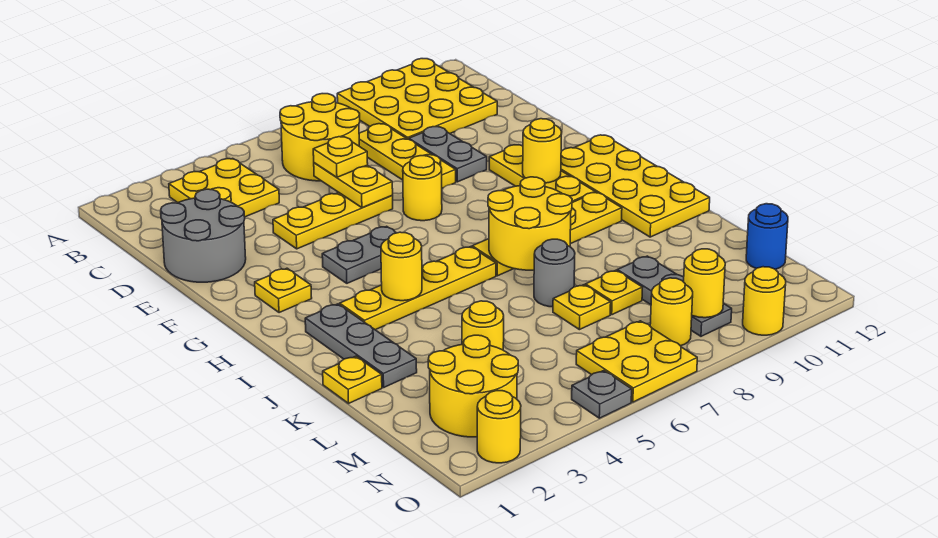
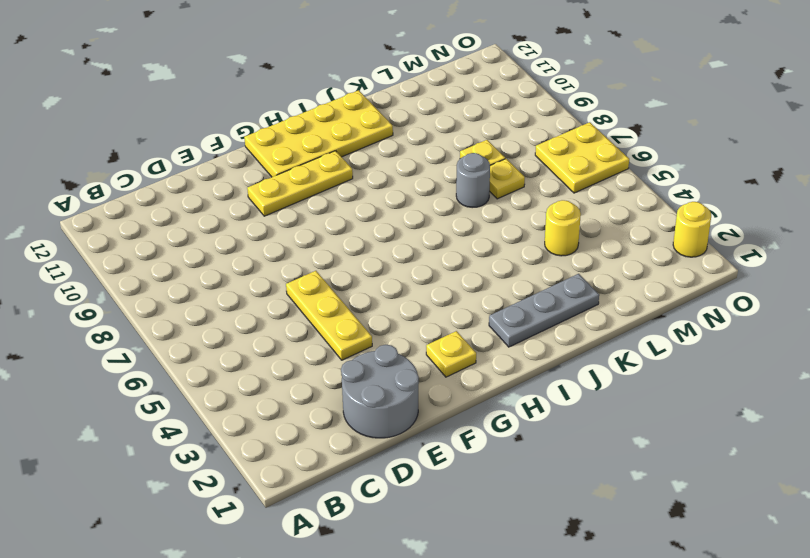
none -> yellow 3x3 plate [337,59,497,139]
none -> yellow 2x2 plate [169,159,279,217]
none -> yellow 2x2 round brick [280,94,360,181]
none -> yellow 1x3 plate [359,124,456,188]

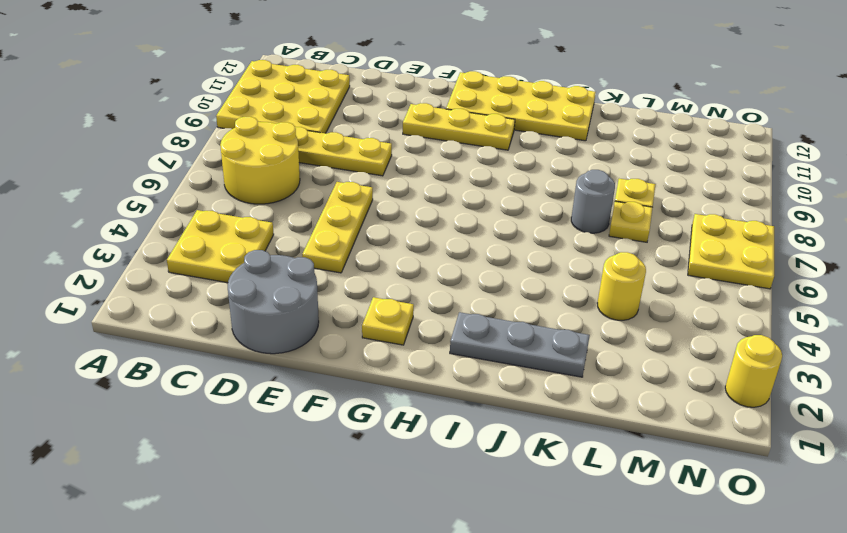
none -> grey 1x2 plate [409,127,487,182]
none -> yellow 1x1 round brick [403,156,442,221]
none -> grey 1x2 plate [322,226,396,283]
none -> yellow 1x4 plate [340,247,496,330]

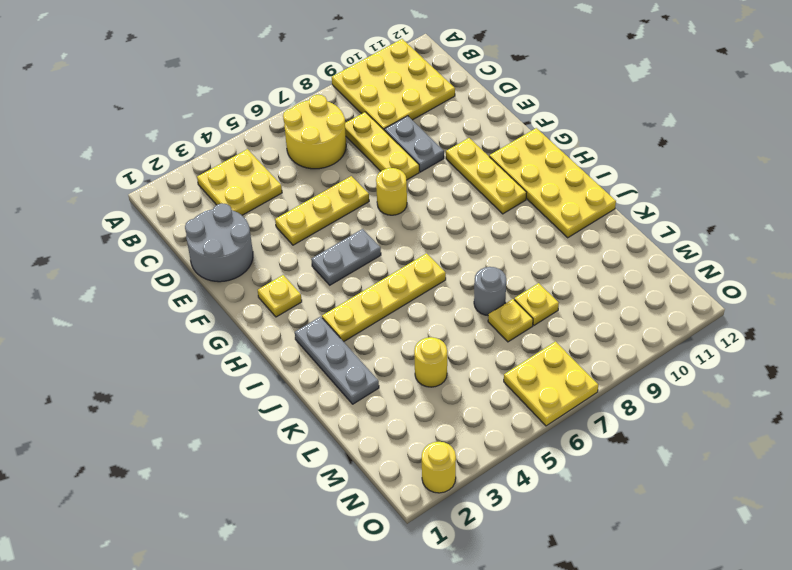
none -> yellow 1x4 plate [472,192,622,276]
none -> yellow 1x1 plate [323,356,382,403]
none -> grey 1x3 plate [617,256,732,336]
none -> yellow 2x2 round brick [428,335,518,437]

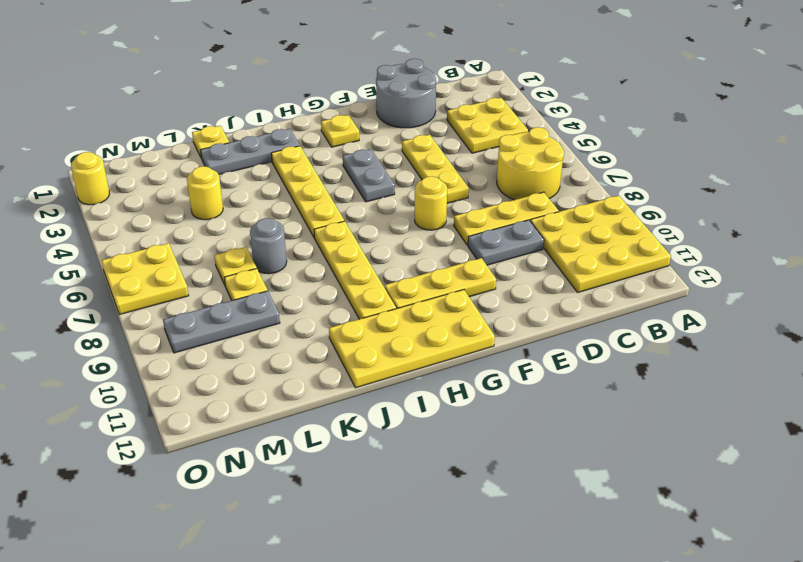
none -> yellow 2x2 round brick [428,335,518,437]
none -> blue 1x1 round brick [746,204,788,269]
none -> yellow 1x1 round brick [650,278,693,346]
none -> grey 1x1 plate [572,371,632,418]

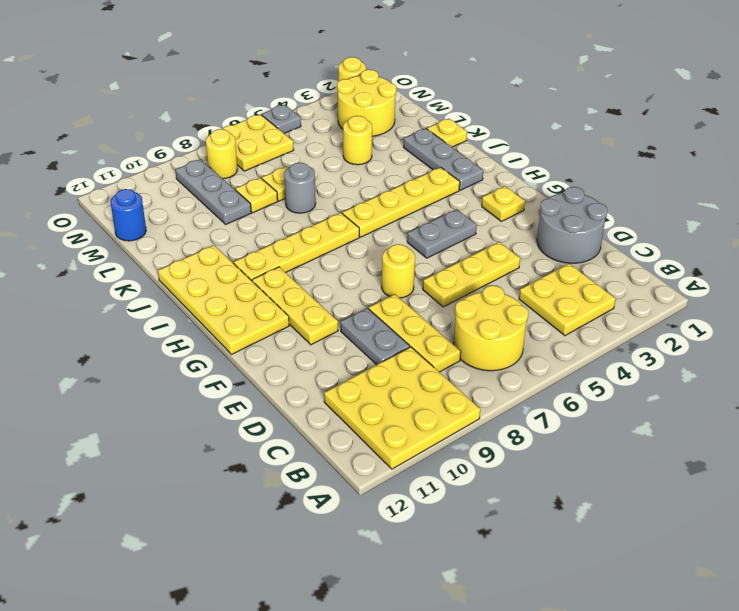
none -> yellow 1x1 round brick [743,267,786,335]
none -> yellow 1x2 plate [314,163,393,208]
none -> yellow 1x1 round brick [523,119,562,183]
none -> yellow 1x1 round brick [381,232,422,301]

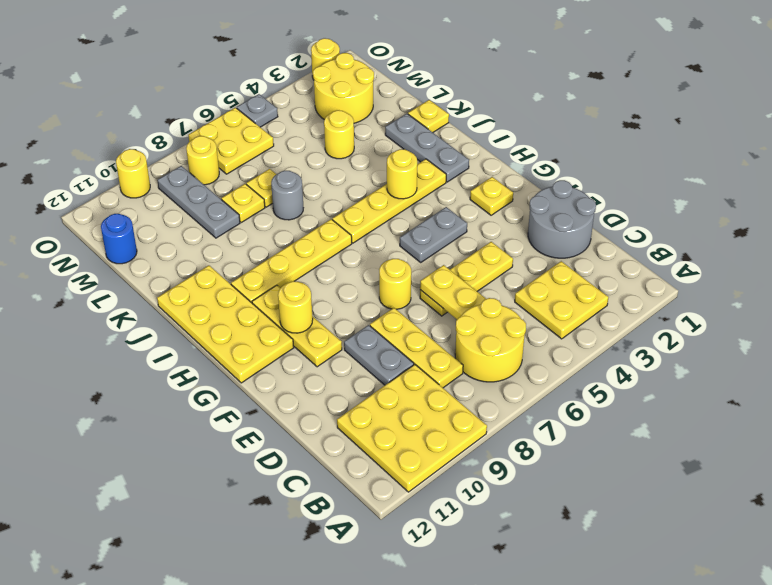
none -> yellow 2x2 round brick [488,177,572,270]
none -> yellow 1x1 round brick [684,249,725,318]
none -> yellow 1x1 plate [313,137,368,177]

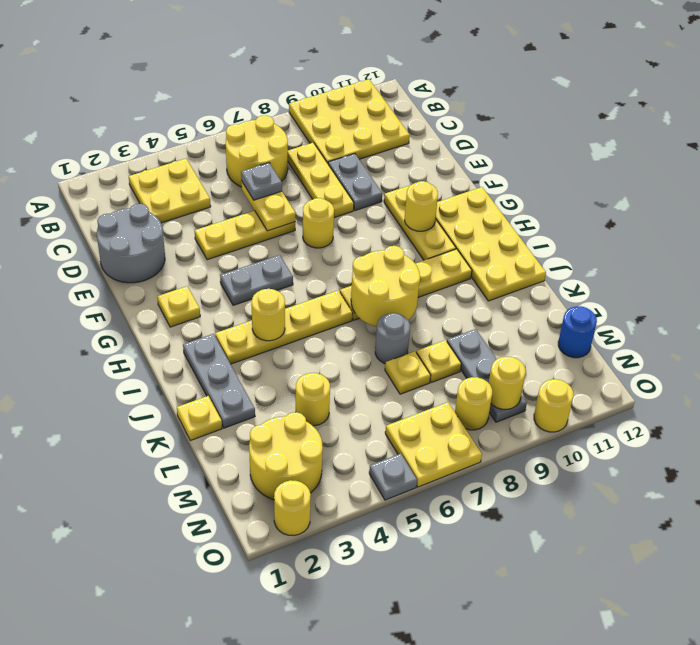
grey 1x1 plate [241,163,282,200] -> yellow 1x1 plate [313,137,368,177]

